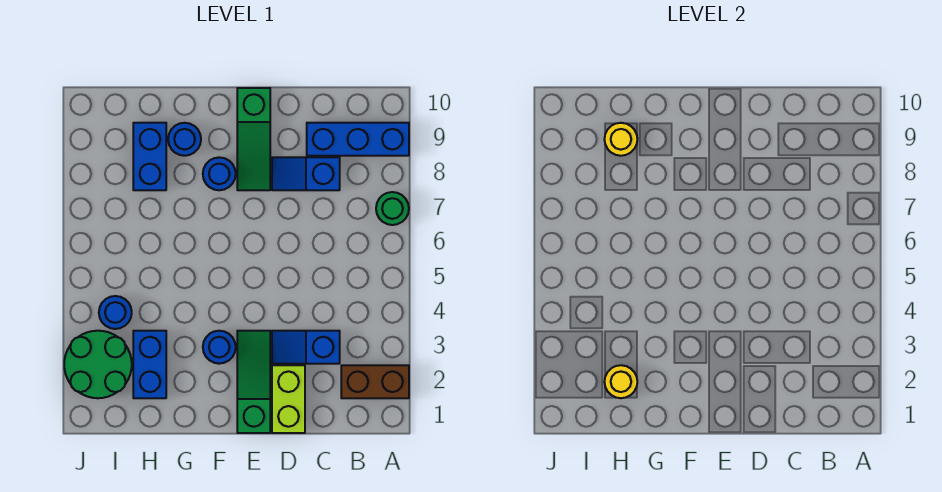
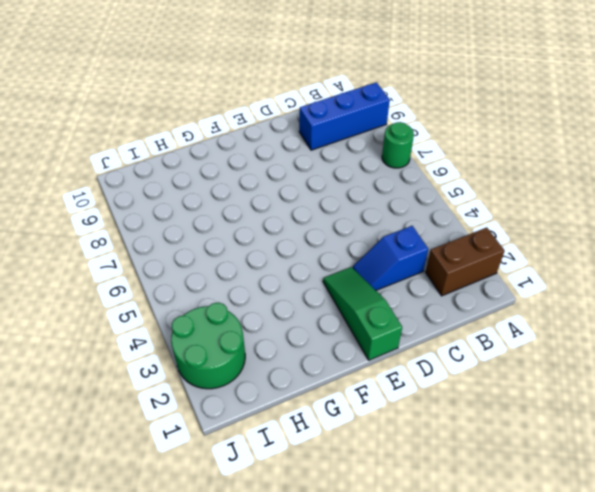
none -> blue 1x2 slope [272,157,340,190]
none -> lime 1x2 brick [272,365,305,433]
none -> green 1x3 slope [237,88,270,190]

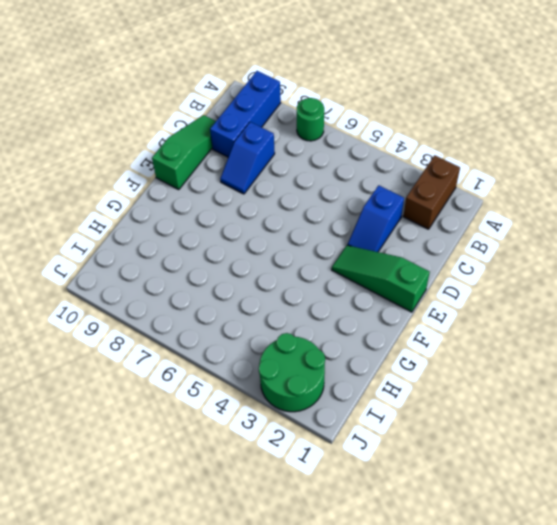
green 1x3 slope [152,115,216,189] -> green 1x3 slope turned to [237,88,270,190]
none -> lime 1x2 brick [272,365,305,433]
none -> blue 1x1 round brick [203,331,236,364]
none -> blue 1x1 round brick [203,157,236,190]

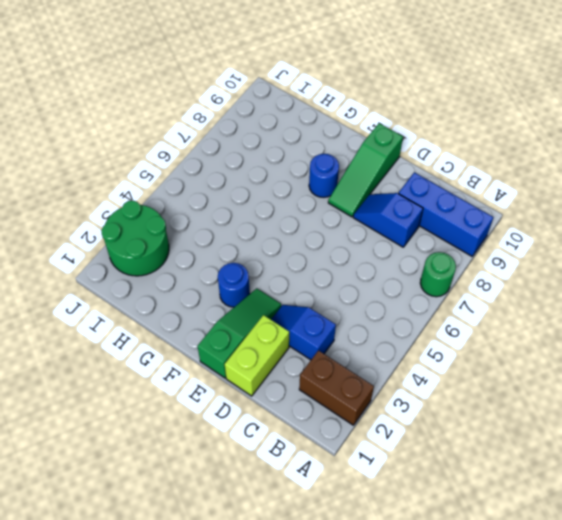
none -> blue 1x1 round brick [168,123,201,156]
none -> blue 1x2 brick [133,331,166,398]
none -> blue 1x2 brick [133,123,166,190]

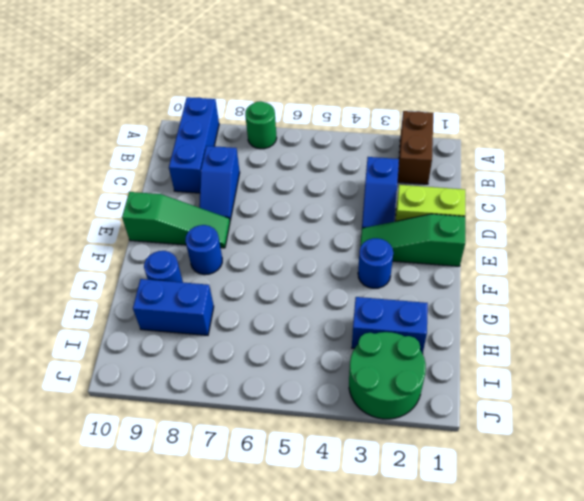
none -> blue 1x1 round brick [99,296,132,329]
none -> yellow 1x1 round brick [605,365,637,398]
none -> yellow 1x1 round brick [604,123,637,156]

